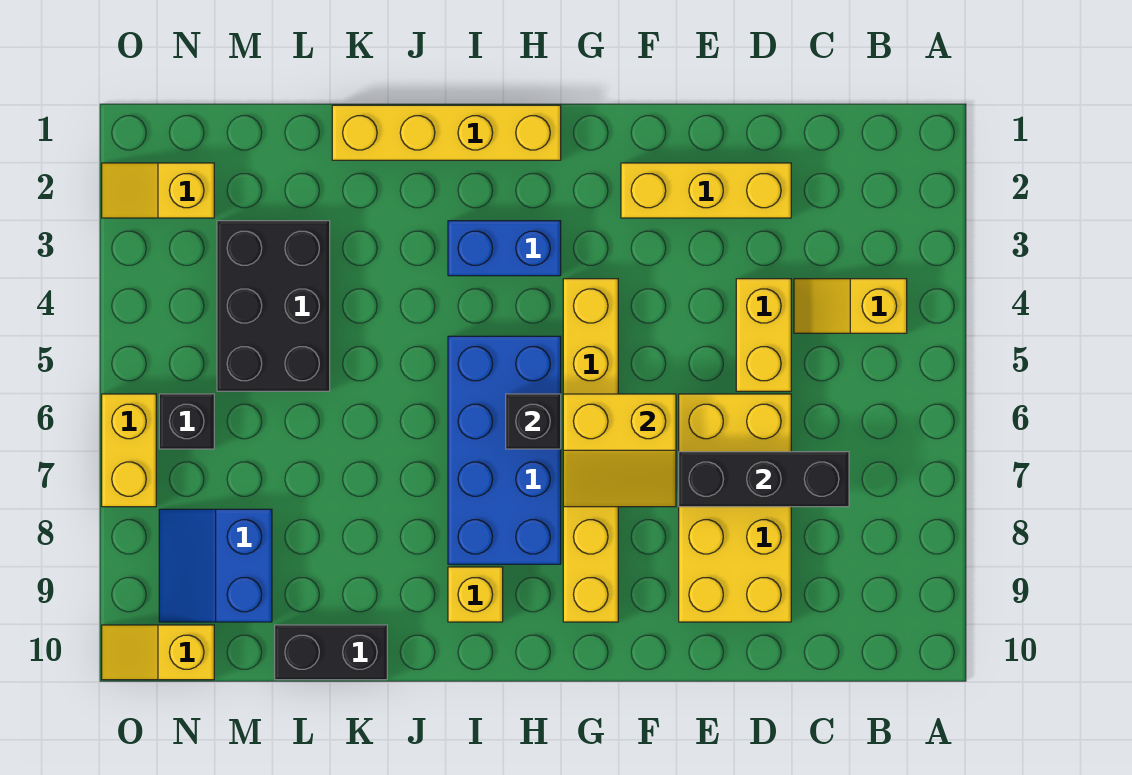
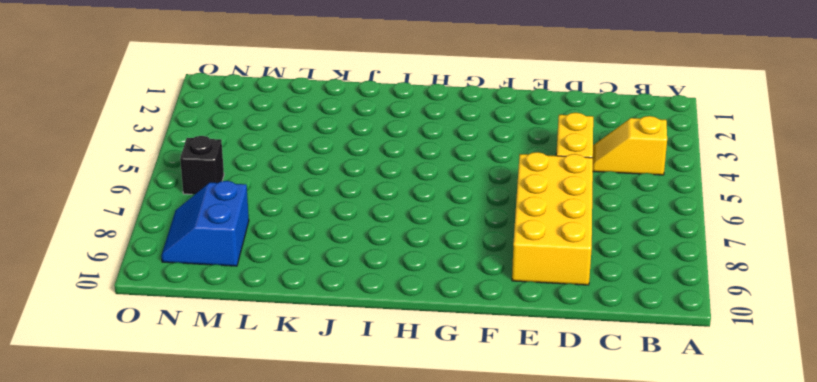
none -> yellow 1x3 brick [621,163,791,218]
none -> yellow 1x6 brick [563,279,618,622]
none -> yellow 1x4 brick [332,105,561,160]

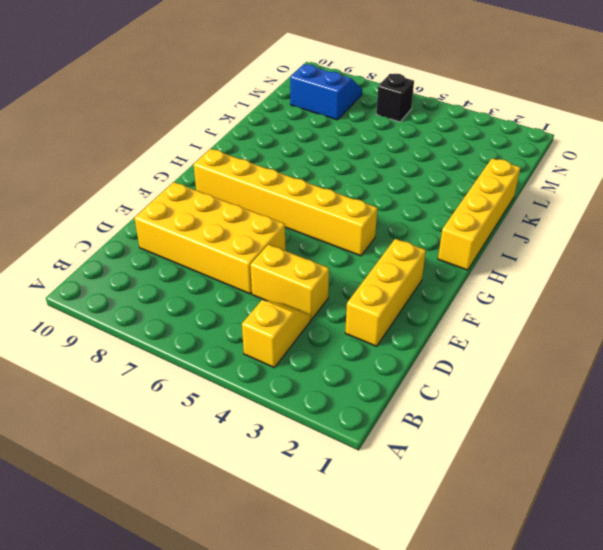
none -> blue 1x2 brick [448,221,561,276]
none -> blue 2x4 brick [448,336,561,564]
none -> yellow 1x1 brick [448,567,503,622]

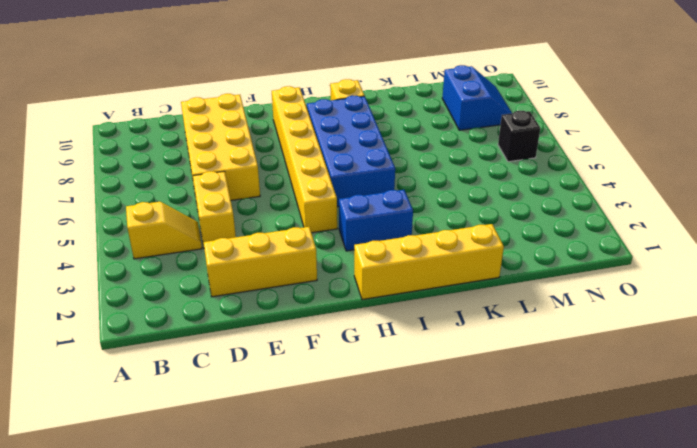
none -> black 1x2 brick [275,625,387,680]
none -> black 2x3 brick [217,221,330,391]
none -> yellow 1x2 slope [102,163,214,218]

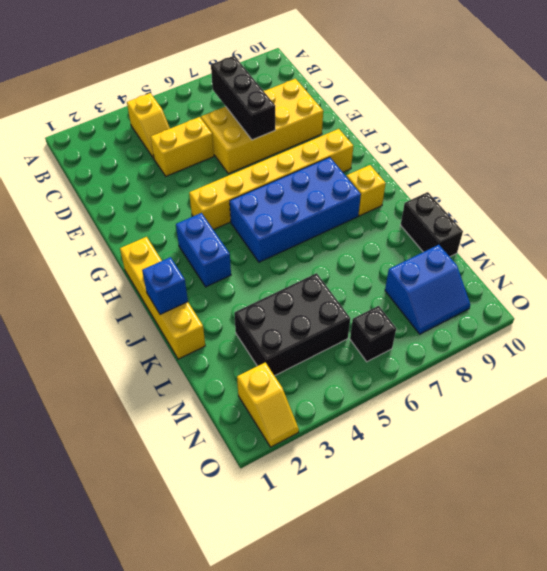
blue 1x1 brick [142,257,188,314] -> none
none -> yellow 1x3 brick [621,163,791,218]
none -> yellow 1x2 slope [102,625,214,680]
none -> yellow 1x2 brick [102,394,156,507]

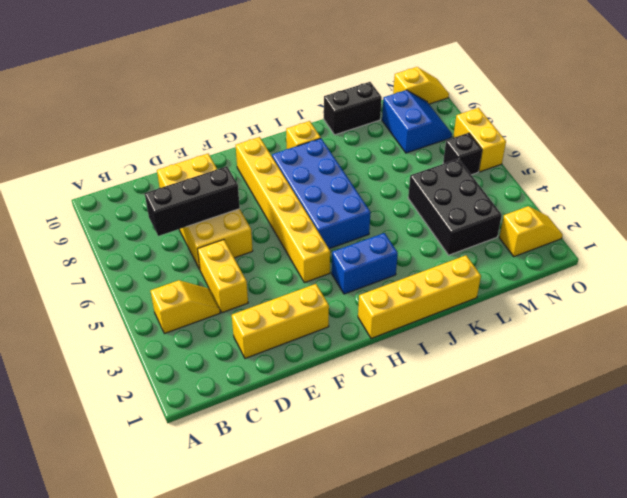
none -> yellow 2x2 slope [563,394,676,507]
none -> black 1x1 brick [506,394,561,449]

